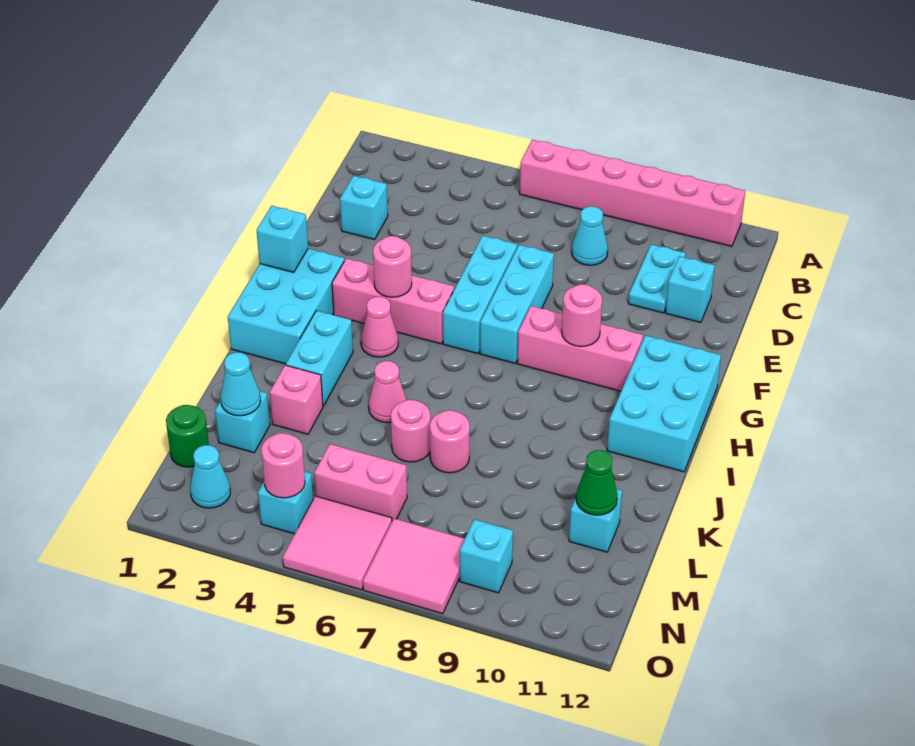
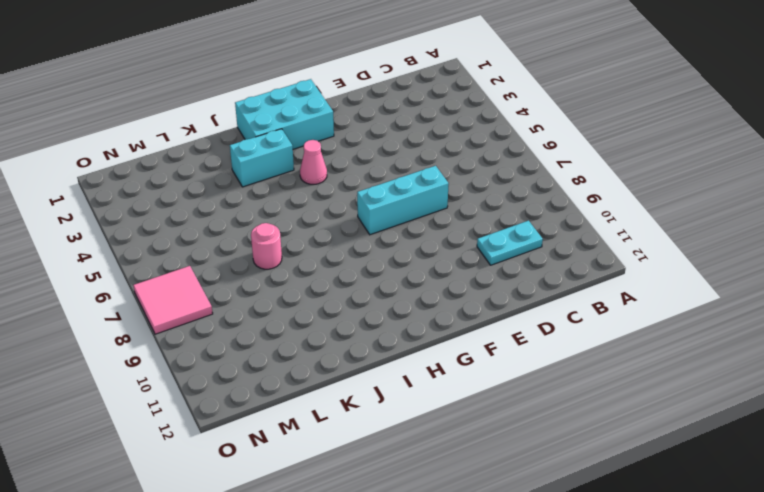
none -> pink 1x6 brick [520,140,745,246]
none -> cyan 1x1 cone [572,206,608,265]
none -> cyan 1x1 brick [340,176,388,239]
none -> cyan 1x1 brick [665,256,715,322]

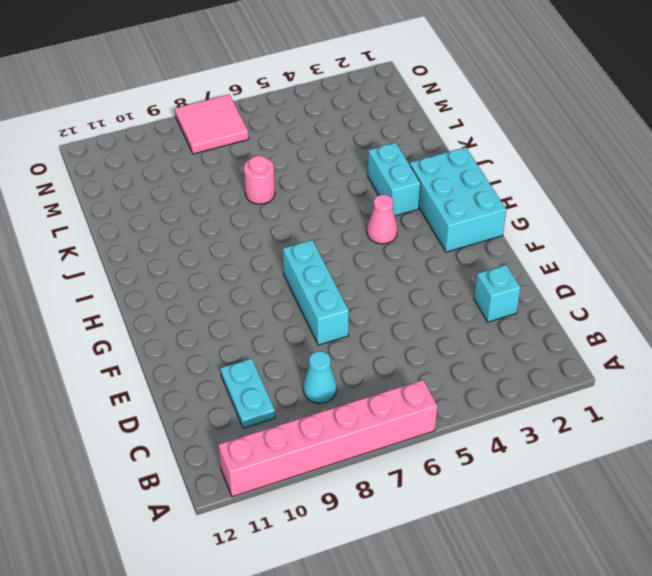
none -> cyan 1x1 brick [665,256,715,322]
none -> cyan 1x3 brick [443,236,517,354]
none -> pink 1x3 brick [332,258,454,344]
none -> pink 1x3 brick [517,306,643,391]

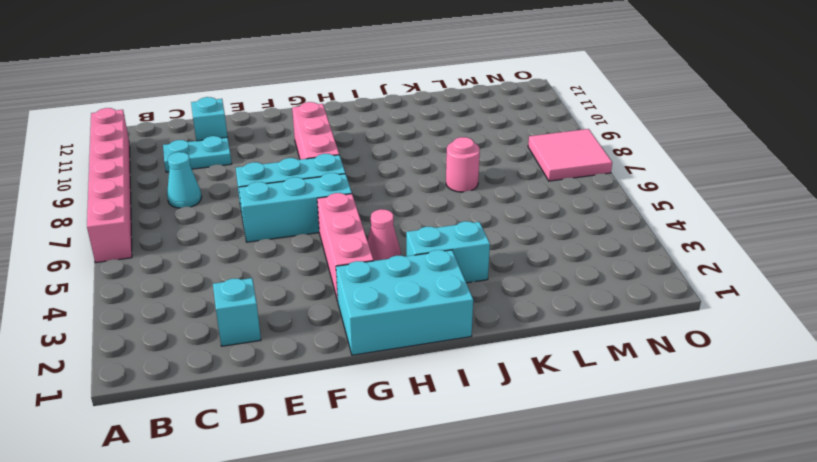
none -> cyan 2x3 brick [607,335,721,472]
none -> pink 1x1 cone [369,361,406,423]
none -> pink 1x1 brick [270,365,323,434]
none -> pink 1x1 round brick [391,400,430,462]

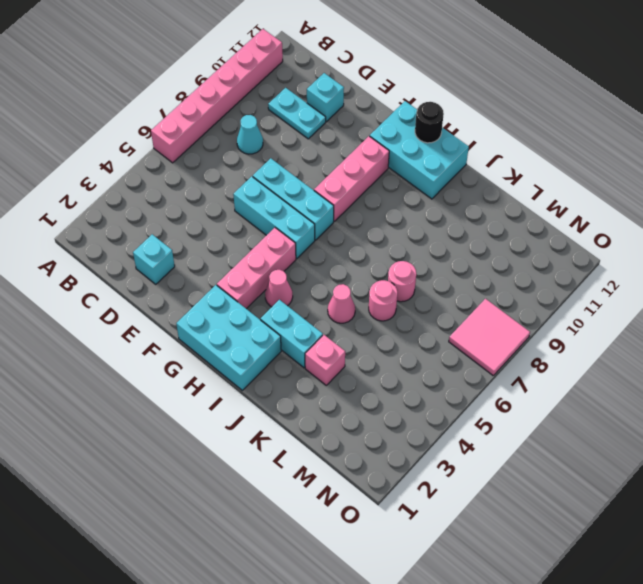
black 1x1 round brick [415,102,444,143] -> none
none -> cyan 1x1 brick [215,391,270,453]
none -> cyan 1x1 brick [569,489,622,552]
none -> green 1x1 round brick [166,405,209,467]
none -> pink 1x2 brick [314,444,407,521]

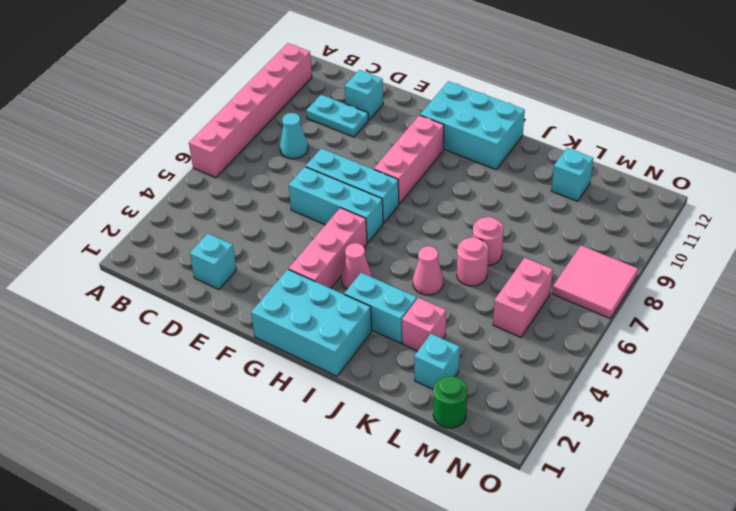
none -> cyan 1x1 cone [190,445,230,508]
none -> cyan 1x1 brick [258,471,313,534]
none -> pink 2x2 tile [283,496,392,590]
none -> cyan 1x1 brick [460,519,513,593]

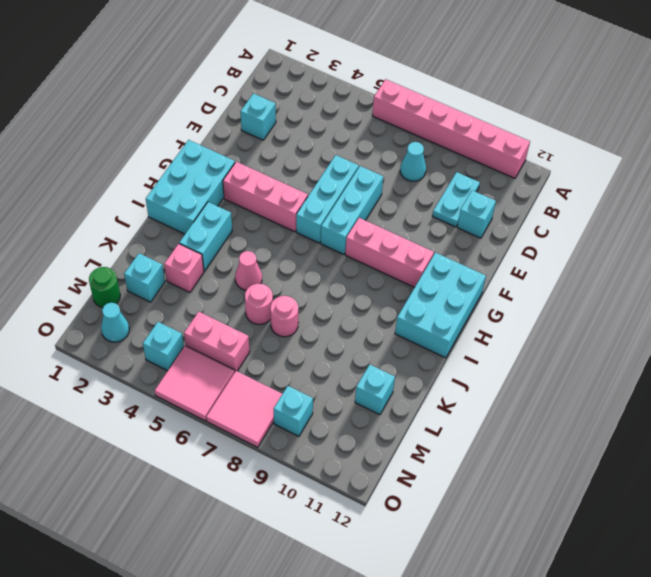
none -> pink 1x1 cone [361,297,398,357]
none -> cyan 1x1 brick [257,206,308,272]
none -> pink 1x1 round brick [373,236,412,297]
none -> pink 1x1 round brick [562,284,602,347]

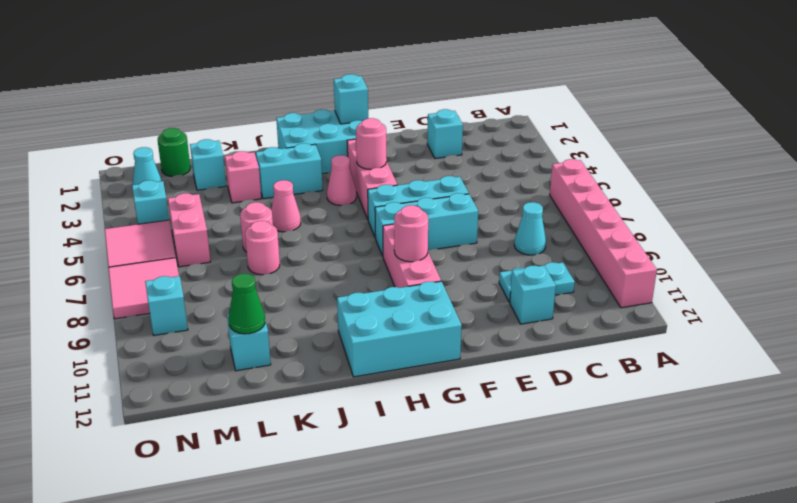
none -> cyan 1x1 cone [221,352,261,416]
none -> pink 1x1 round brick [261,433,305,498]

